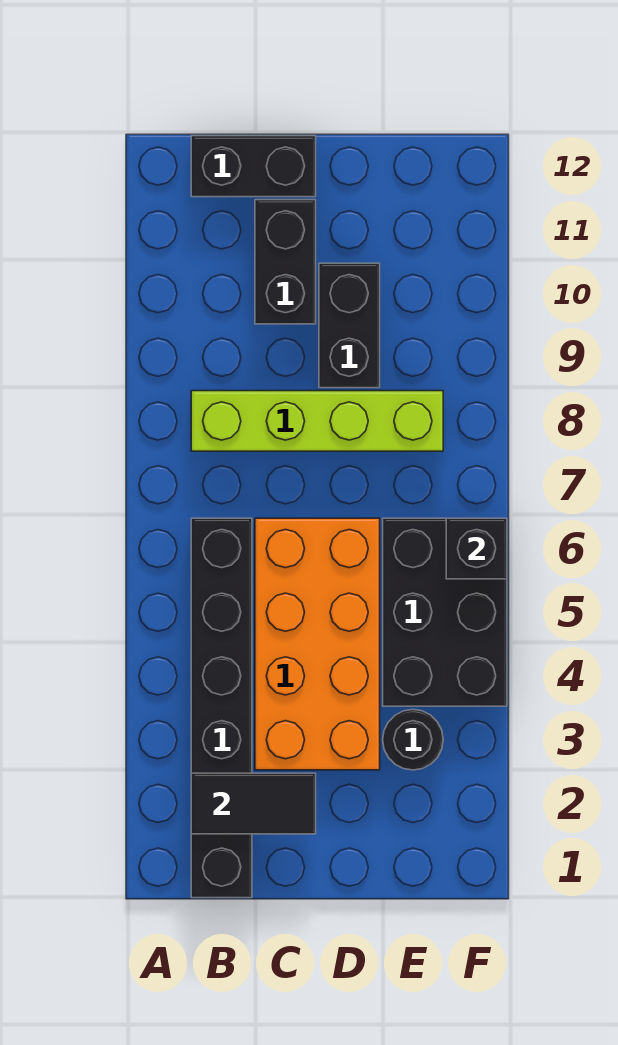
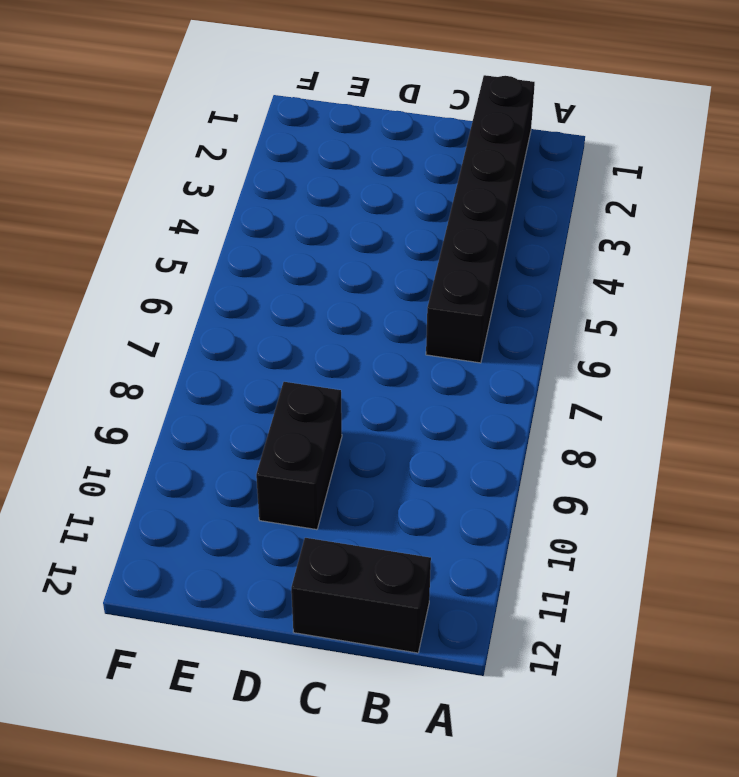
none -> lime 1x4 brick [191,391,443,451]
none -> orange 2x4 brick [255,518,380,770]

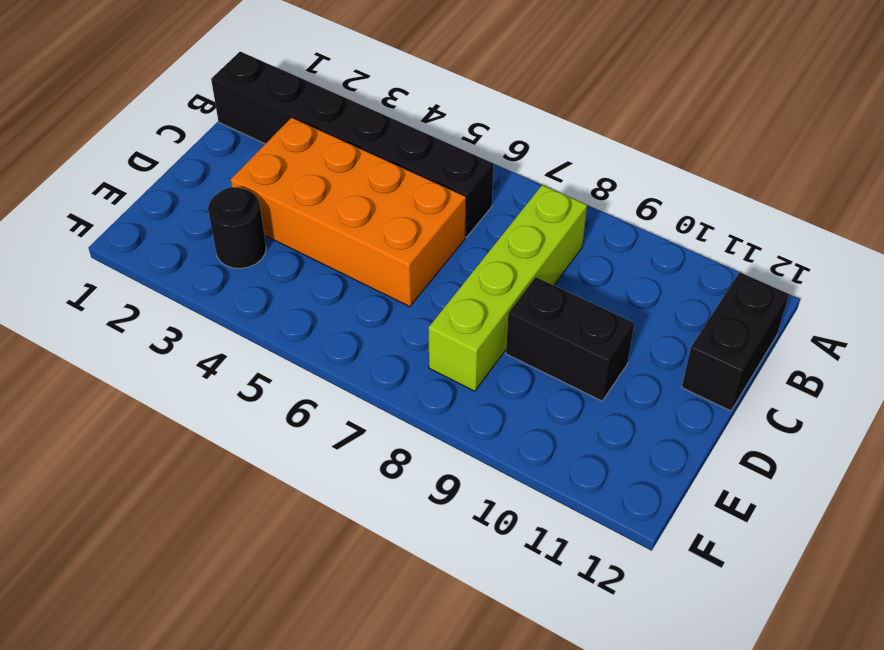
none -> black 1x2 brick [255,200,316,324]
none -> black 2x3 brick [383,518,507,706]

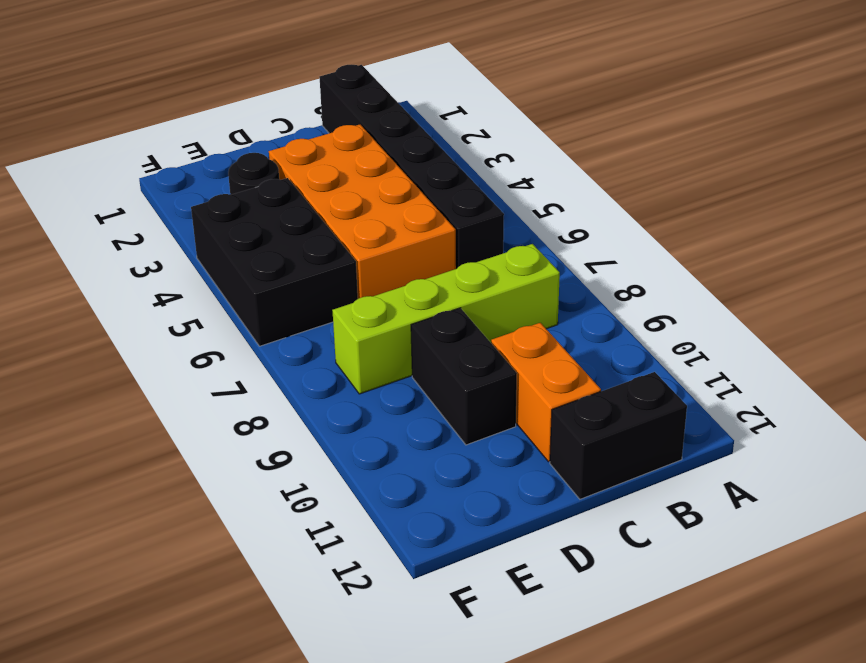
orange 1x2 brick [491,323,601,462] -> black 1x2 brick [255,200,316,324]
none -> black 1x2 tile [191,773,316,834]
none -> black 1x1 brick [446,518,507,579]

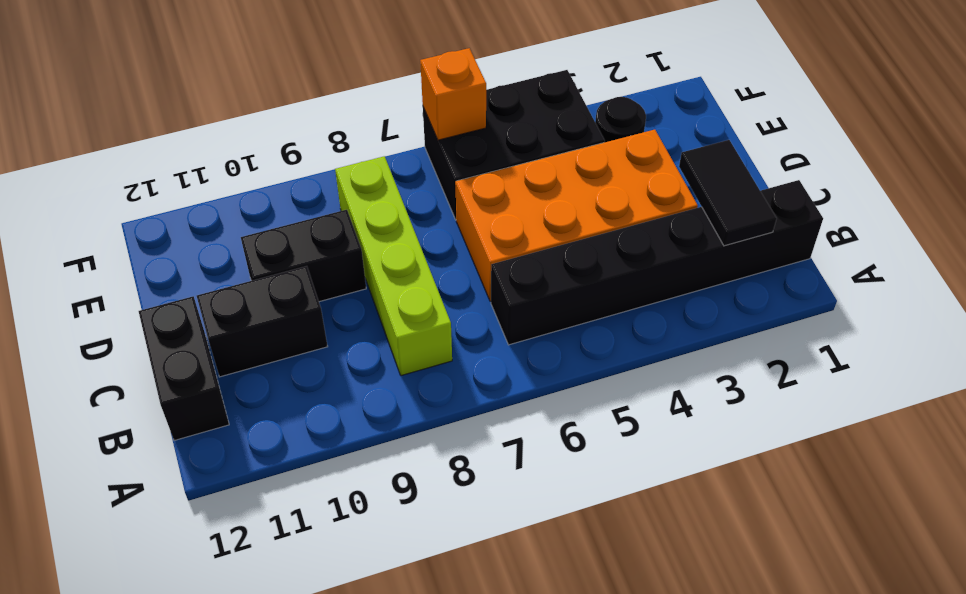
orange 1x1 brick [420,48,486,140] -> black 1x1 brick [446,518,507,579]

